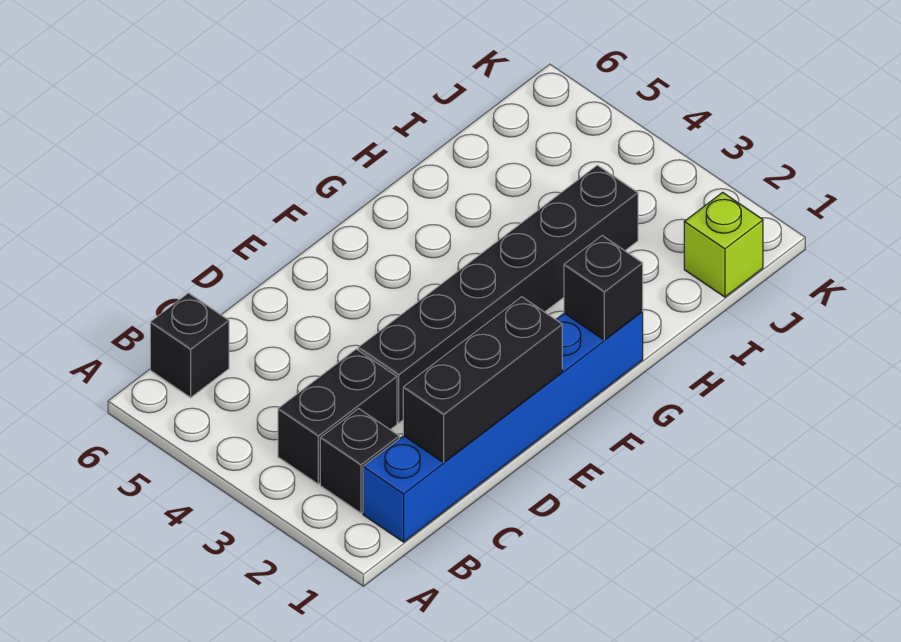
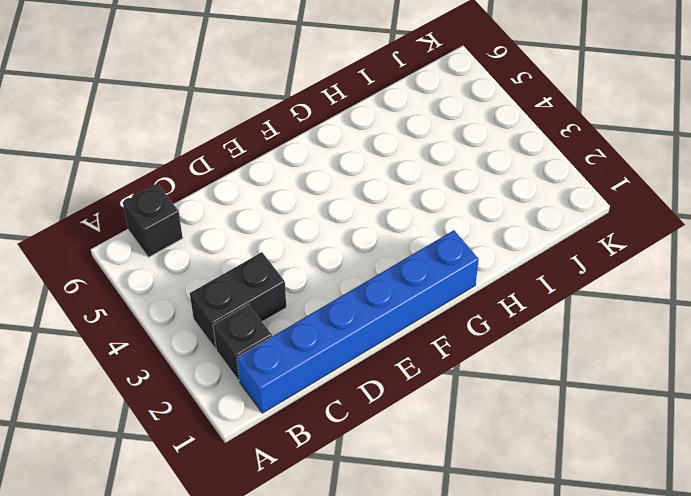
none -> black 1x6 brick [358,165,638,423]
none -> lime 1x1 brick [684,192,763,297]

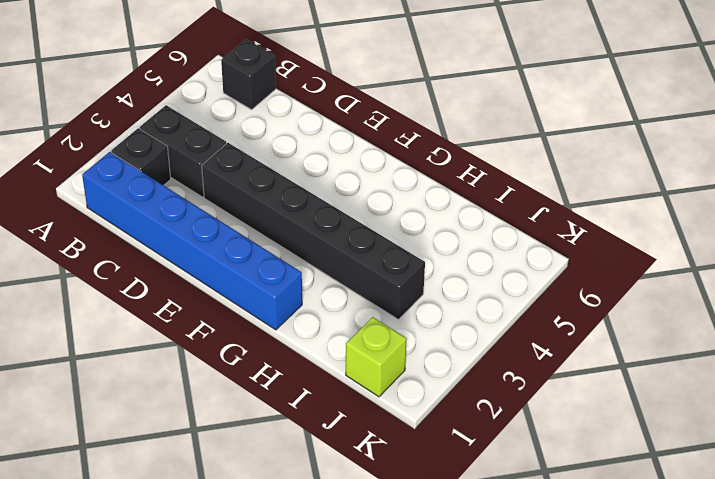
none -> black 1x3 brick [403,297,562,463]
none -> black 1x1 brick [564,236,643,340]

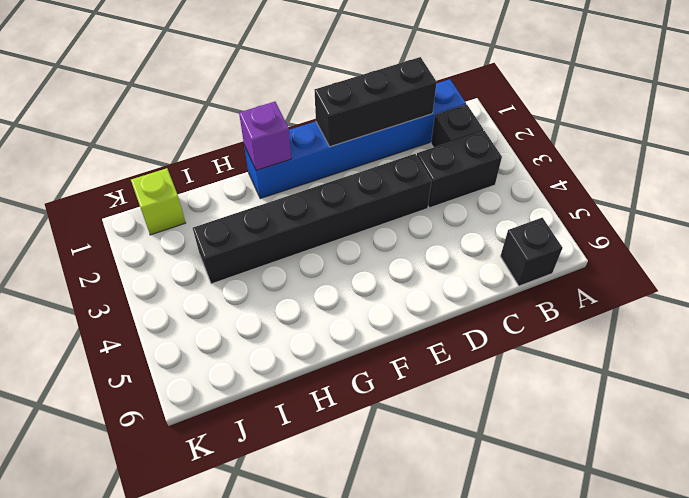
purple 1x1 brick [239,102,291,171] -> black 1x1 brick [564,236,643,340]

